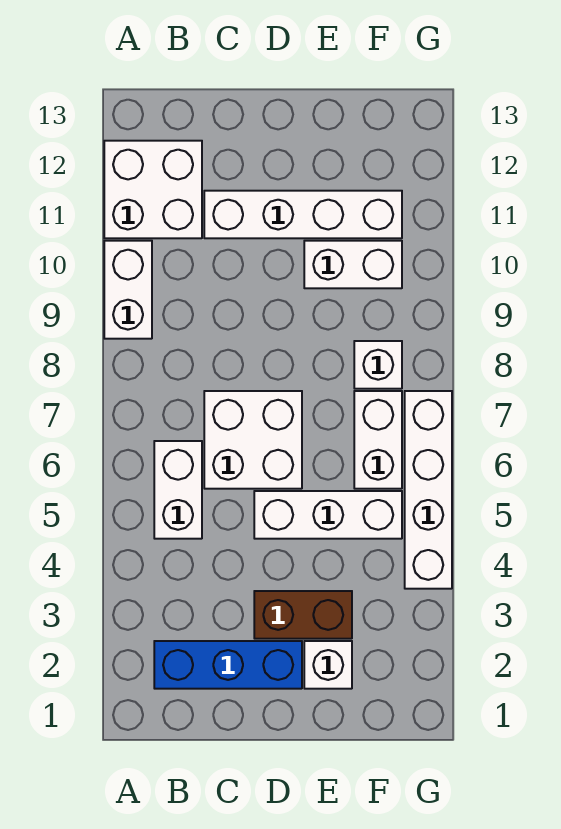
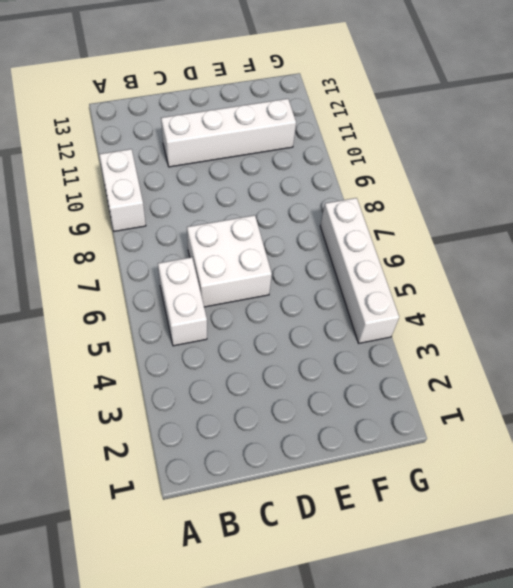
none -> white 2x2 brick [104,141,202,238]
none -> blue 1x3 brick [154,641,302,689]
none -> brown 1x2 brick [254,591,352,639]

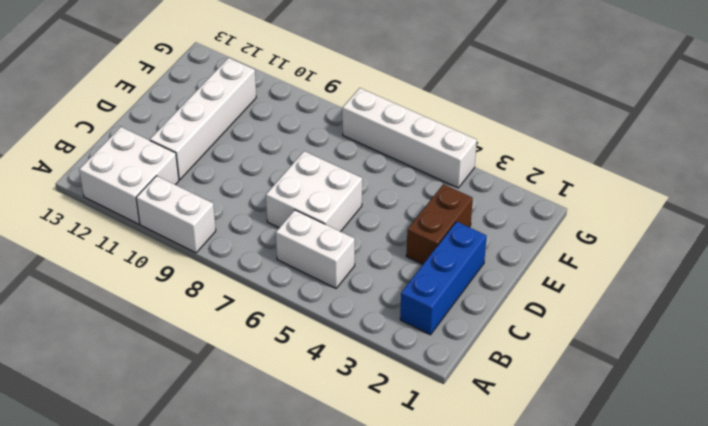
none -> white 1x3 brick [254,491,402,539]
none -> white 1x1 brick [304,641,352,689]
none -> white 1x2 brick [304,241,402,288]

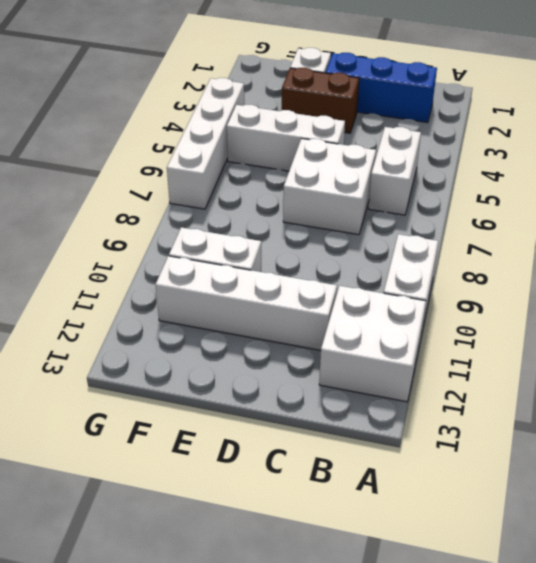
none -> white 1x2 brick [354,391,402,489]
none -> white 1x1 brick [354,341,402,389]

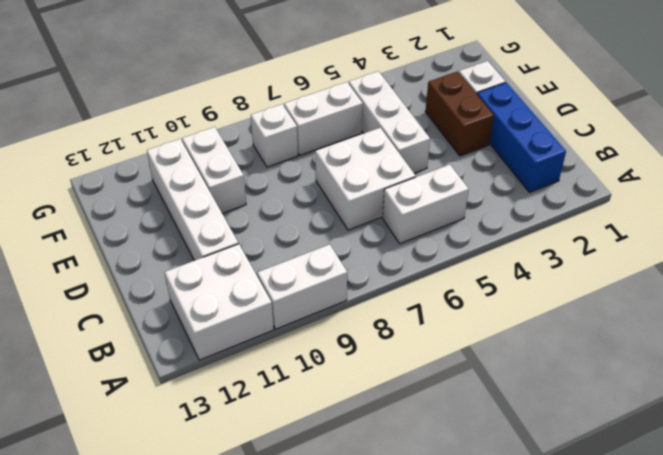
none -> white 1x4 brick [405,391,452,589]

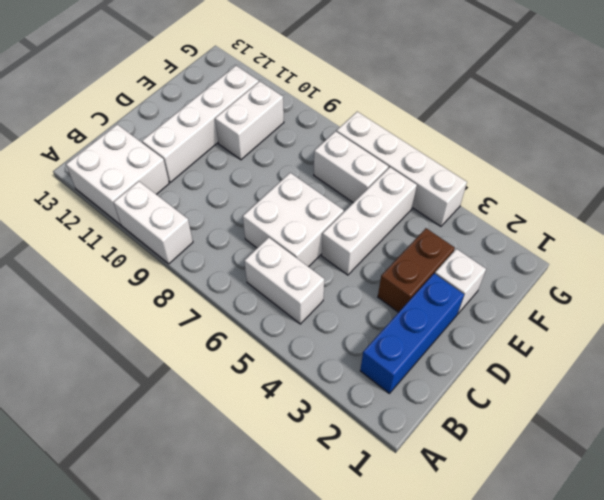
none -> white 1x1 brick [354,341,402,389]

